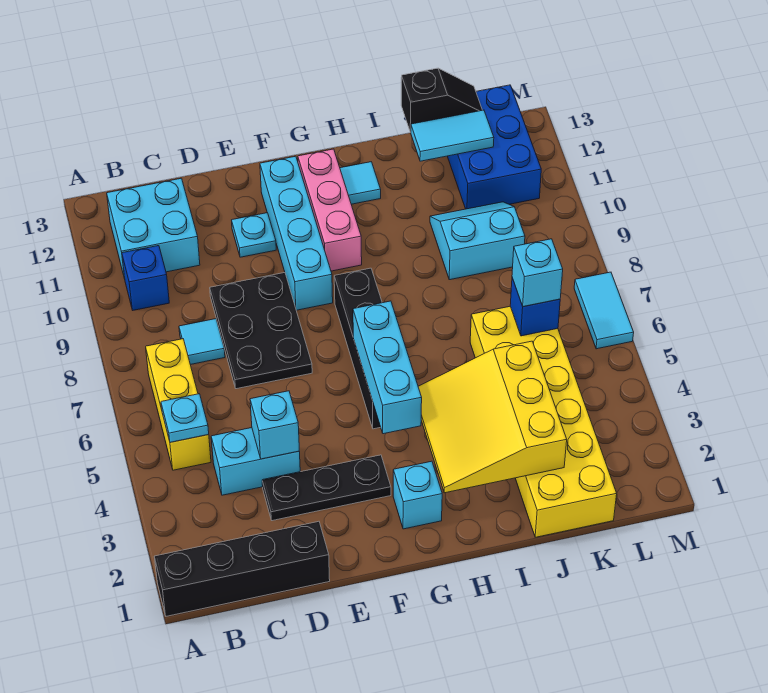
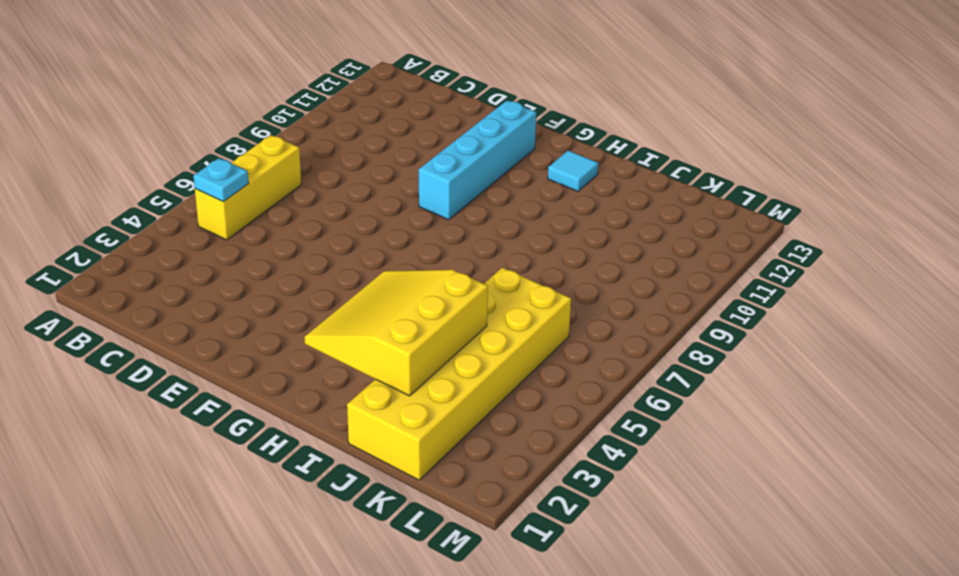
none -> black 1x4 brick [154,521,330,616]
none -> blue 1x1 brick [122,246,169,310]
none -> cyan 2x2 brick [107,178,200,279]

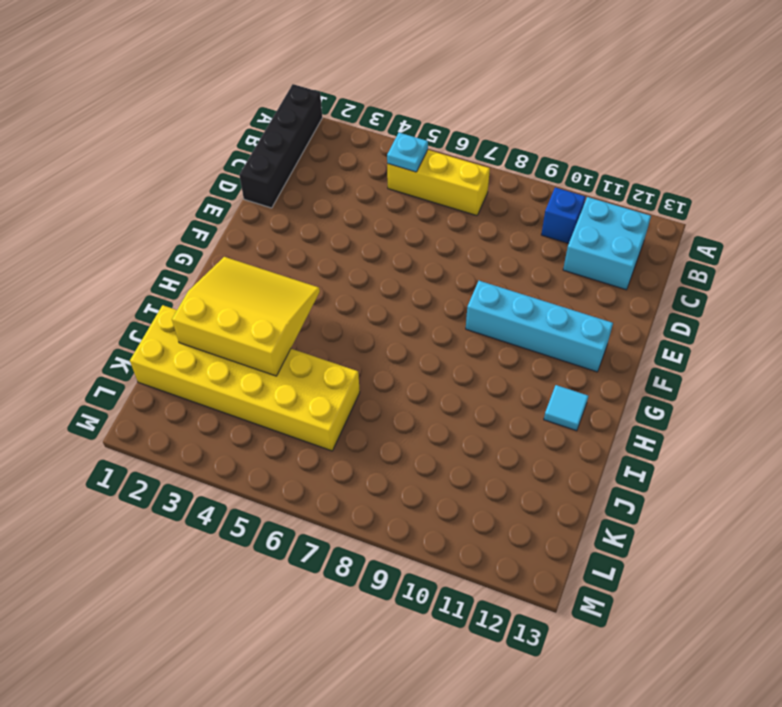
none -> cyan 1x2 brick [211,428,300,495]
none -> cyan 1x1 tile [179,319,225,365]
none -> black 1x3 plate [262,455,391,521]

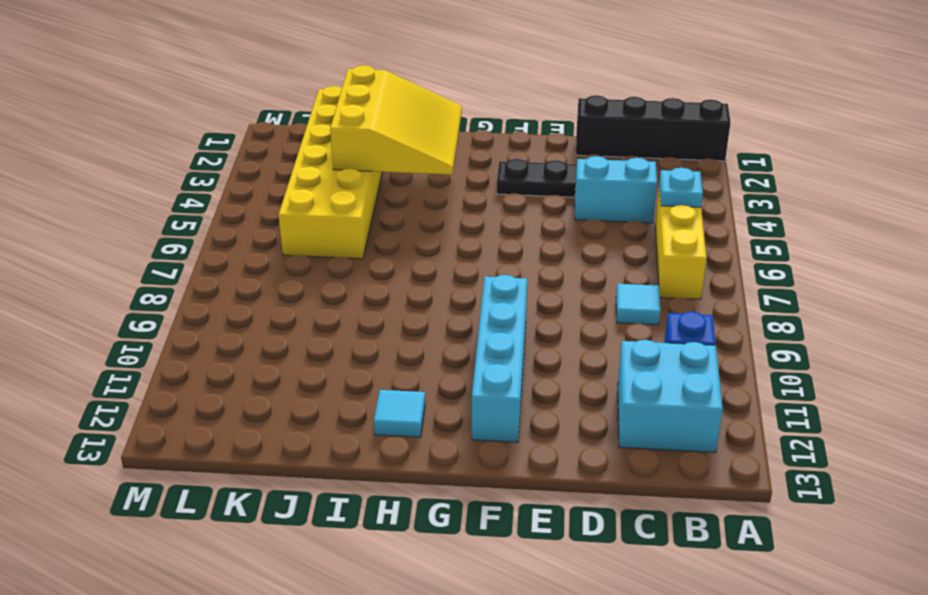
none -> black 2x3 plate [210,273,312,389]
none -> cyan 1x1 plate [232,213,276,257]
none -> cyan 1x1 brick [393,461,442,529]

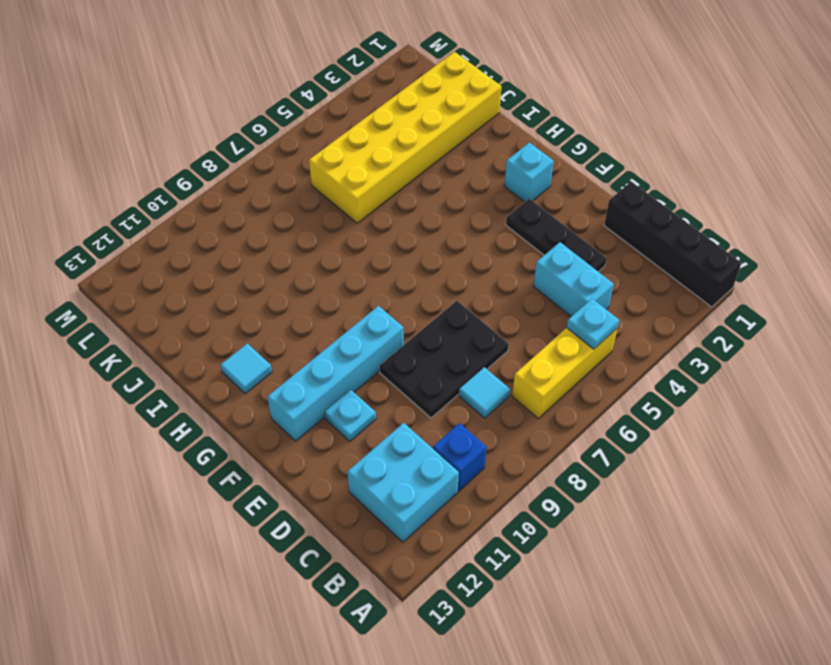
none -> black 1x4 brick [334,268,382,429]
none -> pink 1x3 brick [298,149,362,271]
none -> cyan 2x2 slope [430,202,525,280]

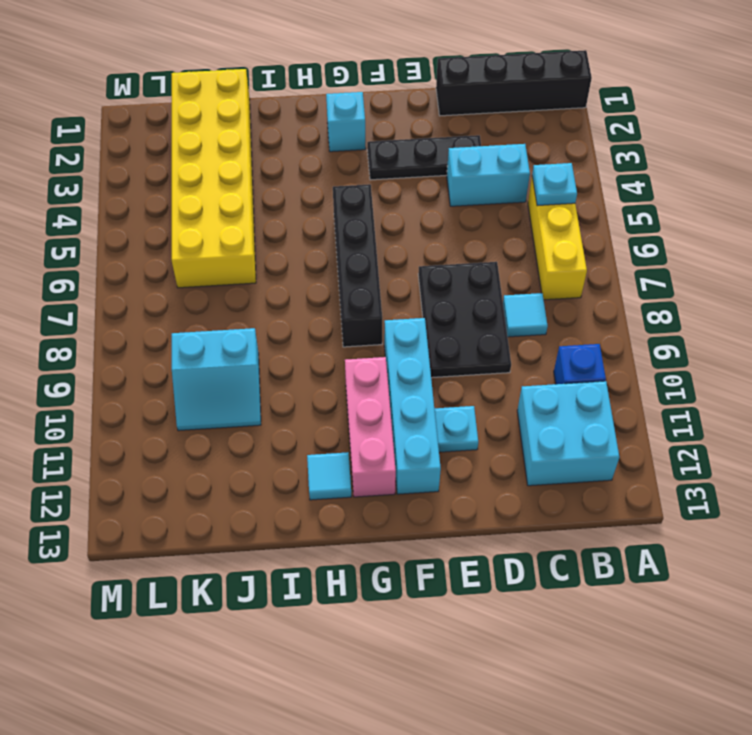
none -> blue 2x3 brick [447,85,541,209]
none -> cyan 1x2 tile [574,272,634,349]
none -> cyan 1x1 brick [250,391,299,459]

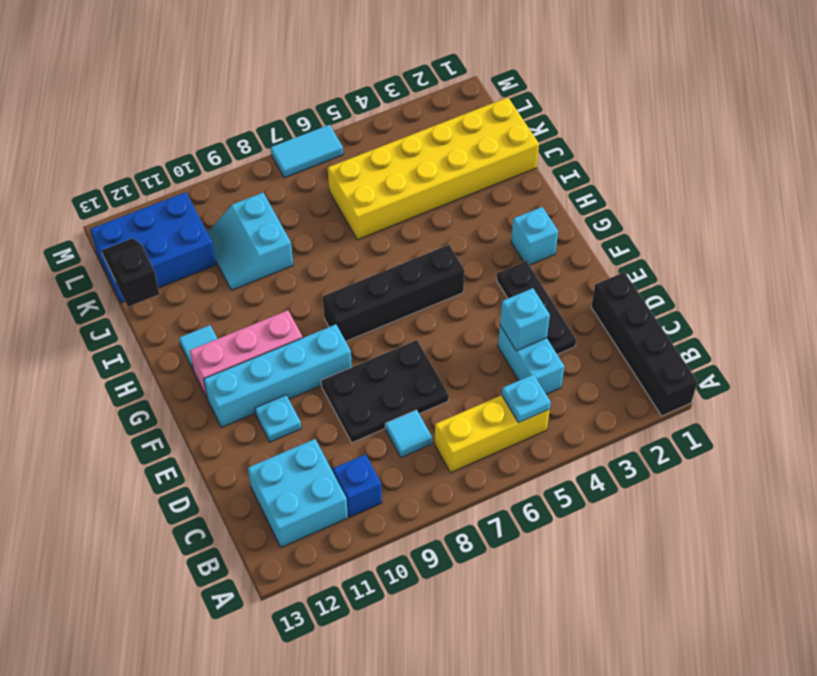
none -> cyan 1x3 brick [353,301,422,434]
none -> yellow 3x3 slope [418,341,567,493]
none -> cyan 1x2 tile [411,110,494,161]

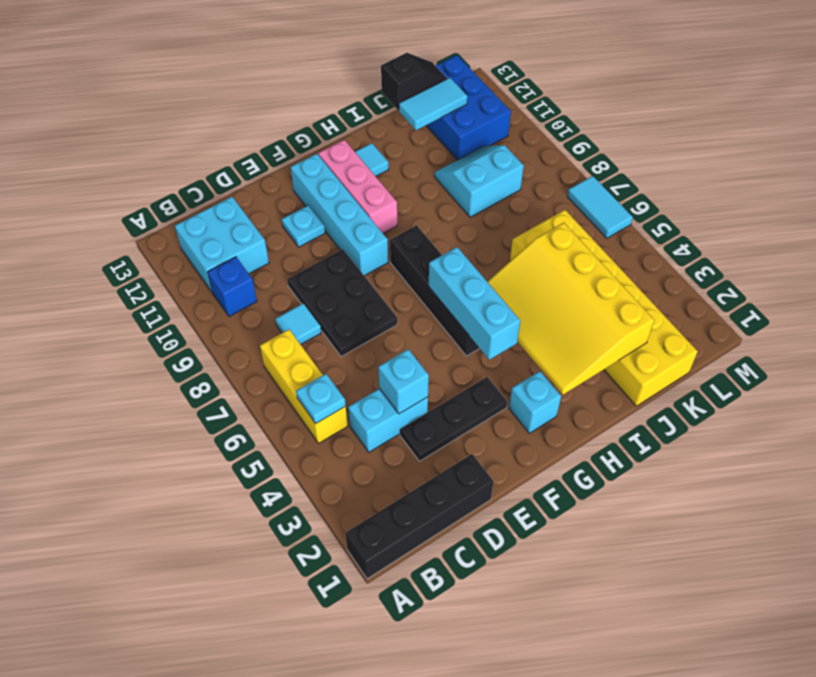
yellow 3x4 slope [487,223,654,395] -> yellow 3x3 slope [418,341,567,493]
none -> blue 1x1 brick [510,278,560,336]
none -> cyan 1x1 brick [512,239,563,307]

